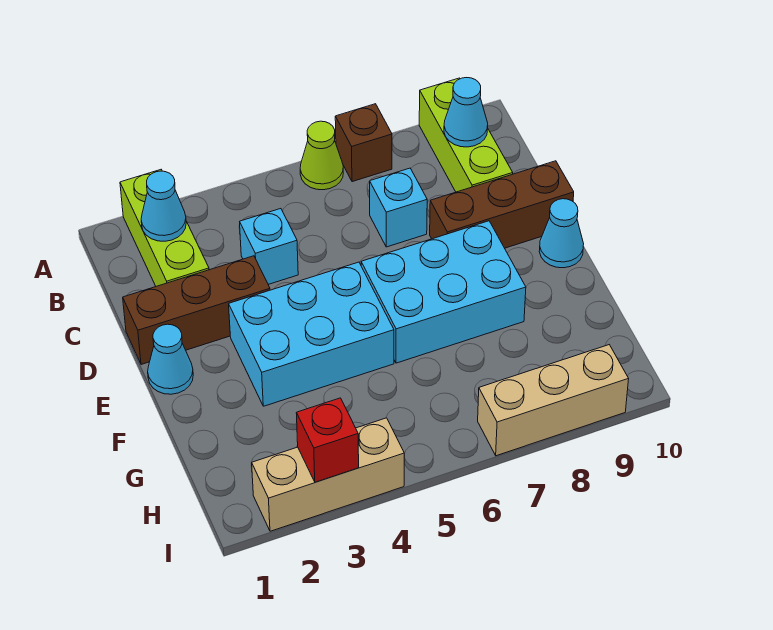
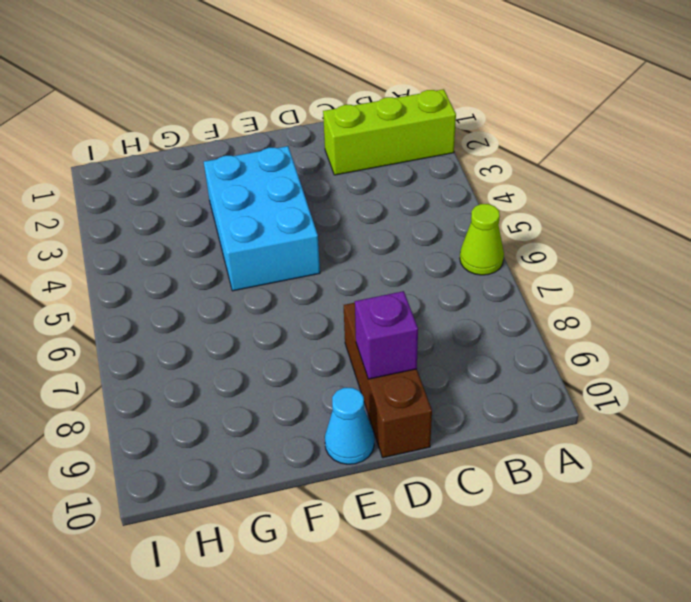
purple 1x1 brick [355,291,418,379] -> none
none -> brown 1x1 brick [335,104,392,182]
none -> lime 1x3 brick [419,78,513,192]
none -> cyan 1x1 brick [240,209,298,284]

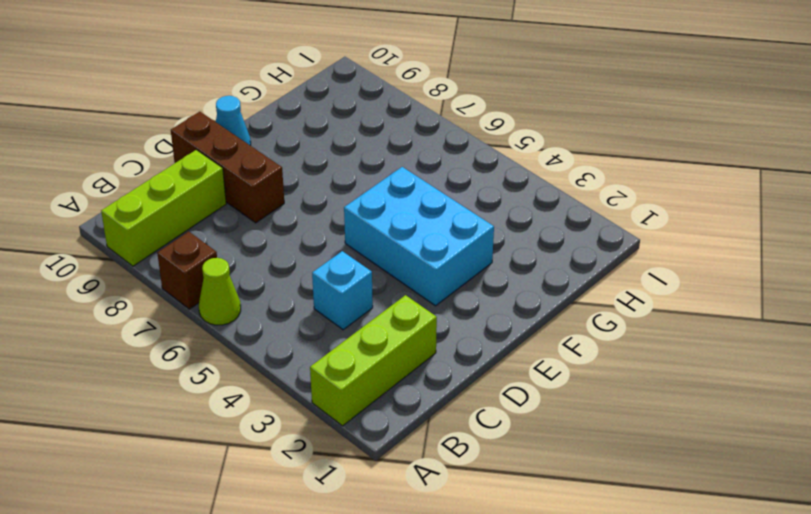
none -> cyan 1x1 brick [370,168,427,247]
none -> brown 1x3 brick [123,256,270,365]
none -> cyan 1x1 cone [148,324,193,394]

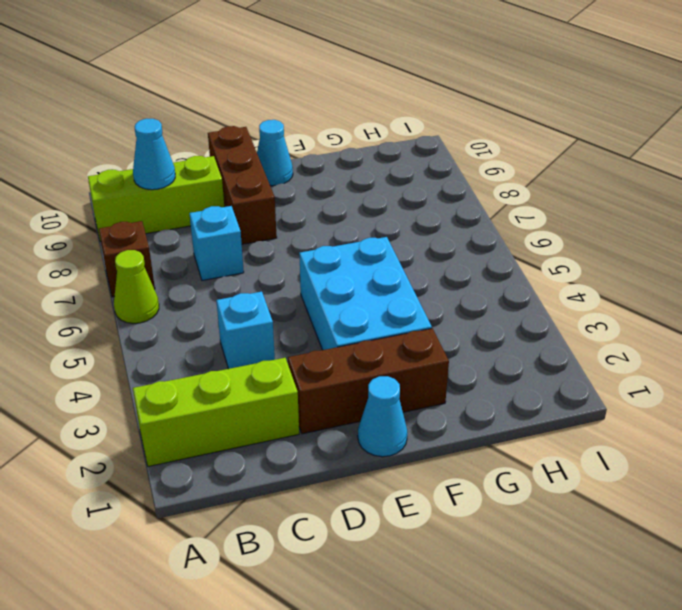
brown 1x3 brick [288,328,449,434] -> brown 1x3 brick turned to [123,256,270,365]
none -> cyan 2x3 brick [361,221,526,363]
none -> tan 1x3 brick [252,418,404,531]
none -> tan 1x3 brick [478,345,629,456]

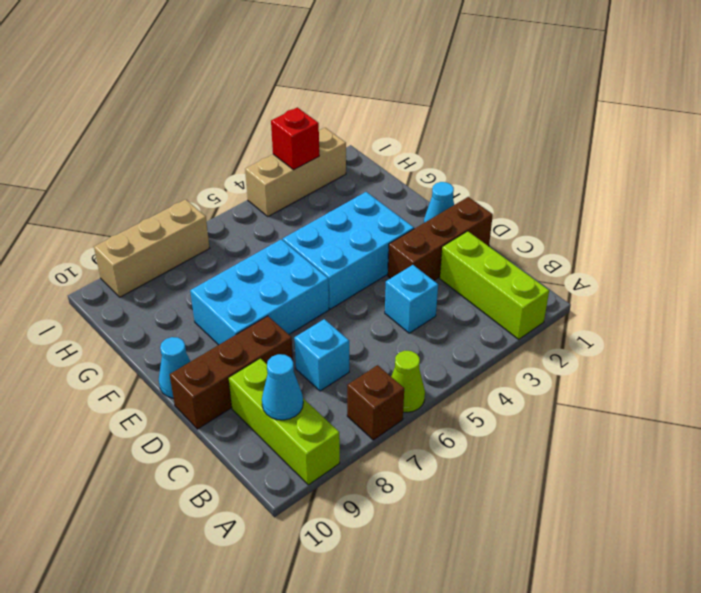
none -> cyan 1x1 cone [141,171,186,241]

